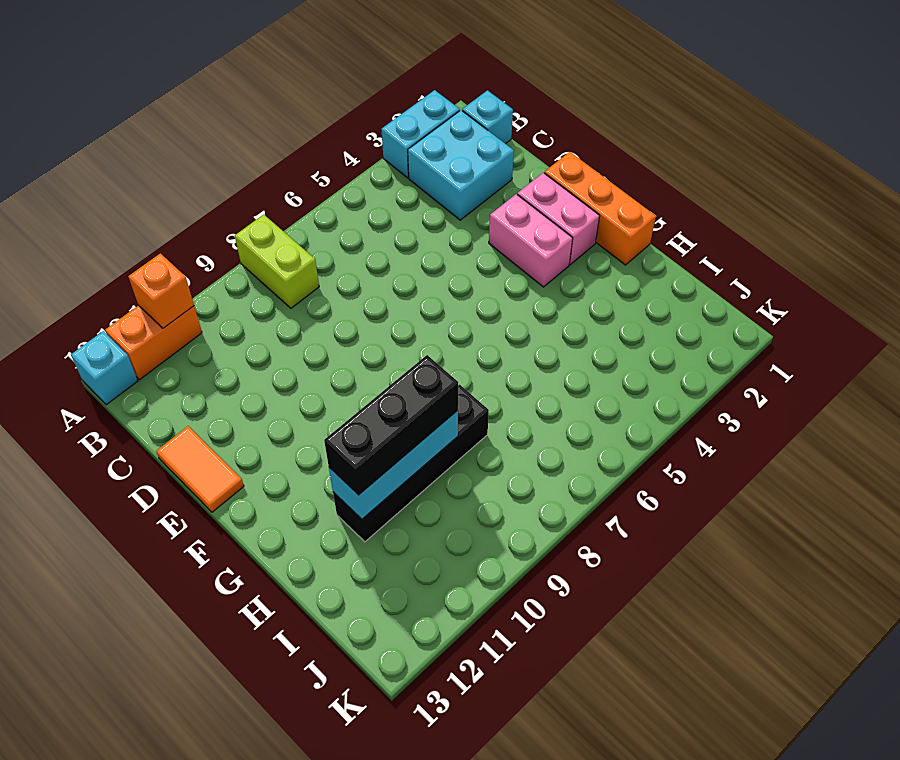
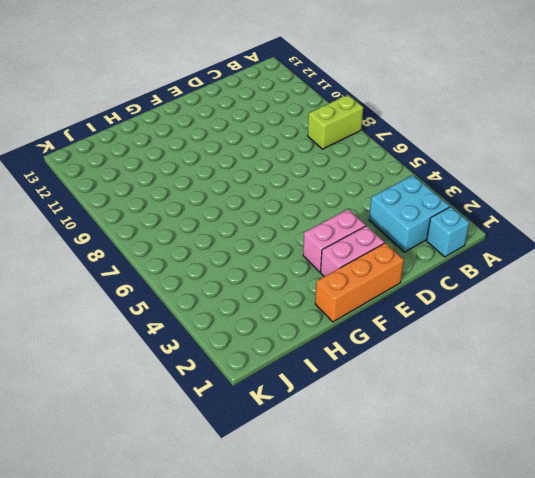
none -> cyan 1x2 brick [381,90,460,178]
none -> orange 1x2 brick [105,305,202,380]
none -> cyan 1x1 brick [71,331,138,405]

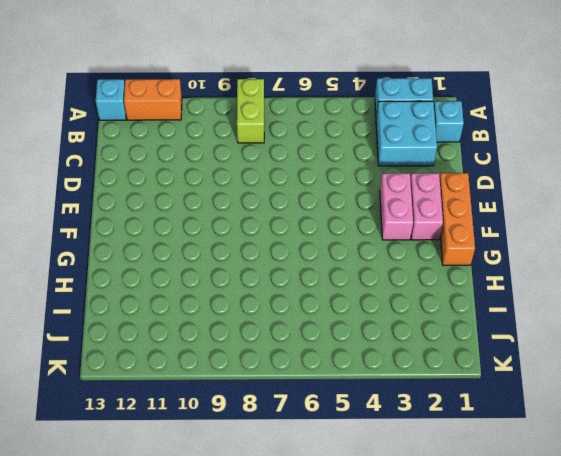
none -> orange 1x2 tile [156,426,244,512]
none -> black 1x4 brick [333,385,489,542]
none -> orange 1x1 brick [128,253,194,328]

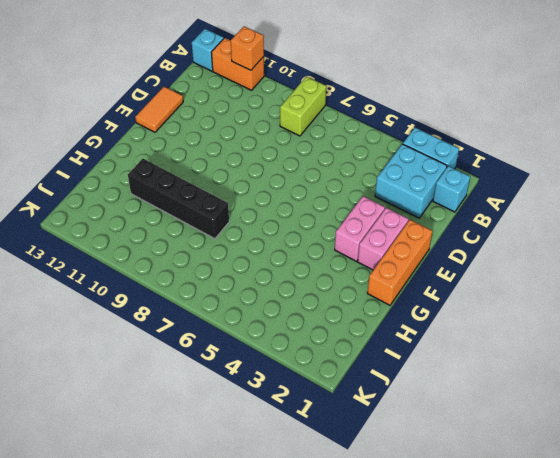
none -> cyan 1x3 brick [329,411,458,519]
none -> black 1x3 brick [324,355,458,495]

